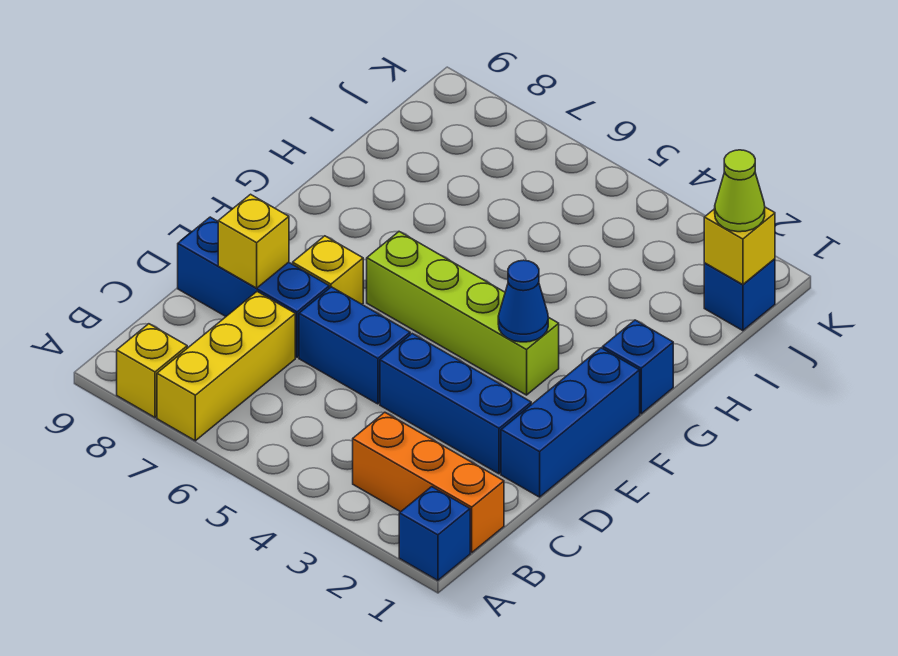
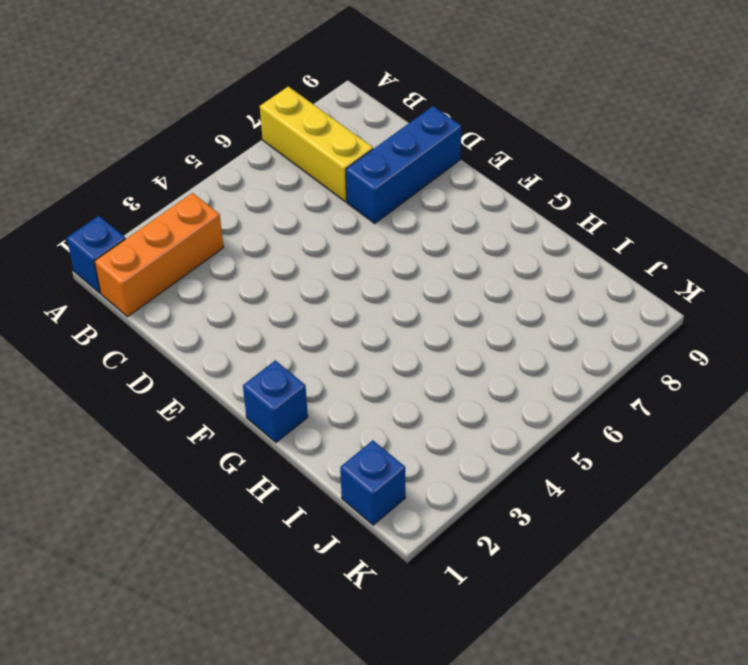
none -> yellow 1x1 brick [117,324,187,417]
none -> blue 1x3 brick [501,348,640,497]
none -> blue 1x3 brick [380,334,531,474]

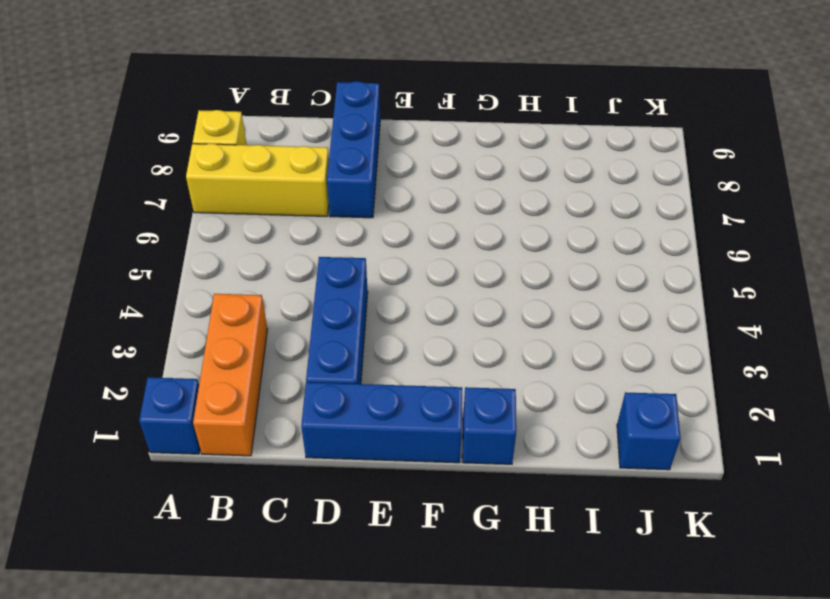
none -> blue 1x2 brick [299,287,410,404]
none -> yellow 1x1 brick [293,236,363,304]
none -> lime 1x4 brick [367,232,559,395]

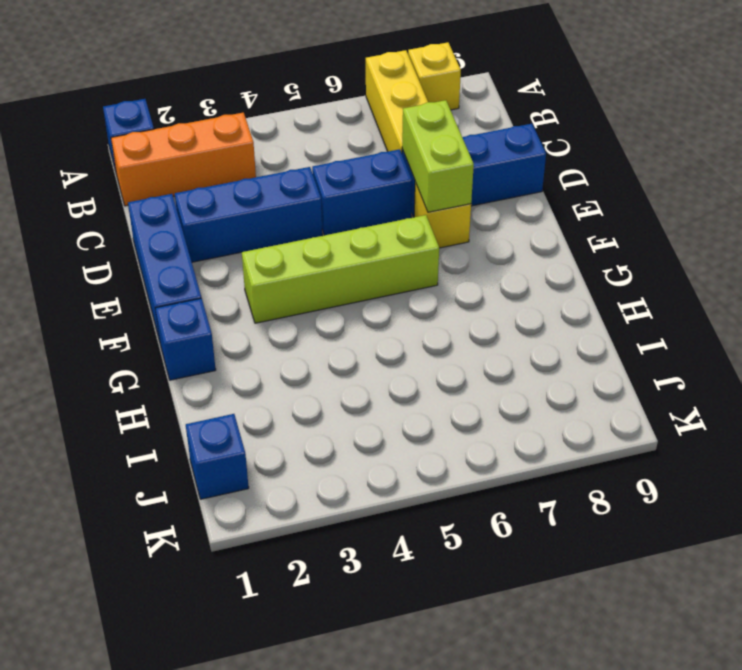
lime 1x2 brick [402,100,474,212] -> none
none -> yellow 1x1 brick [218,194,289,288]
none -> blue 1x1 cone [498,260,548,342]
none -> yellow 1x1 brick [704,207,775,285]

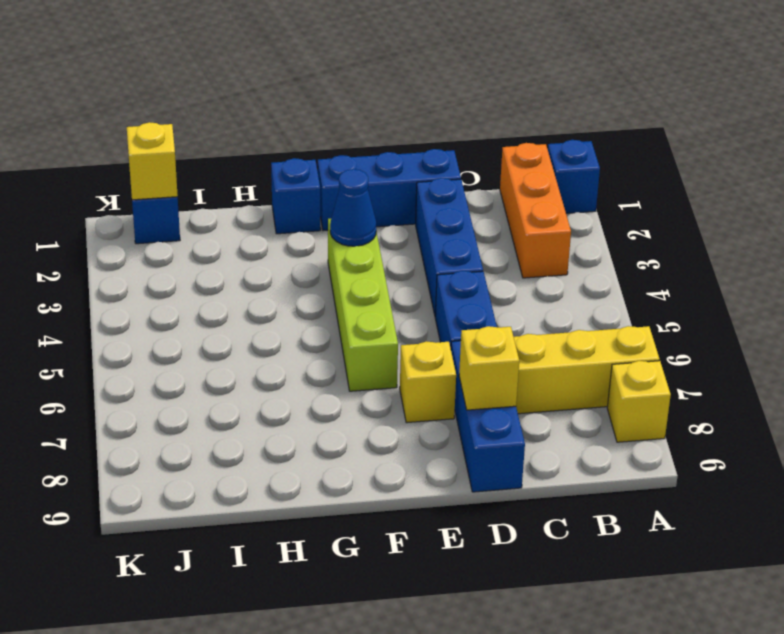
none -> lime 1x1 cone [715,150,765,232]

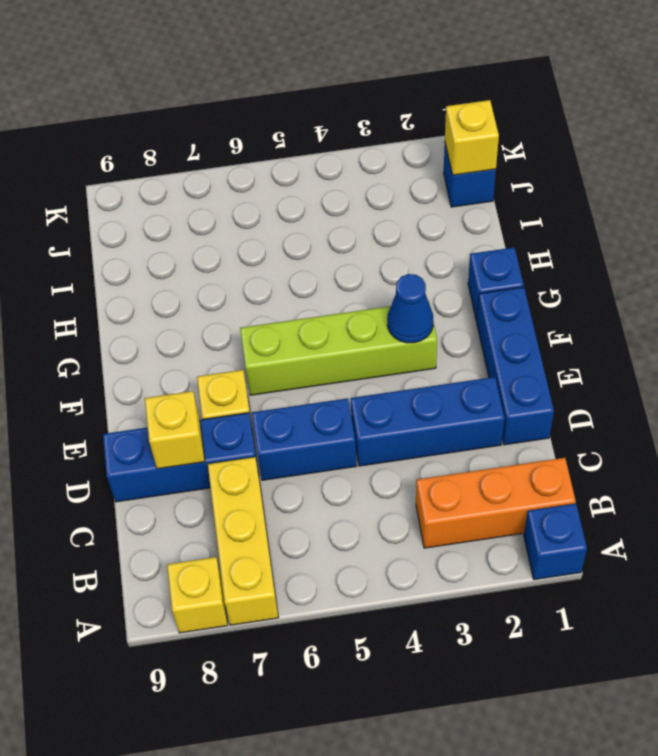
none -> lime 1x1 cone [715,150,765,232]

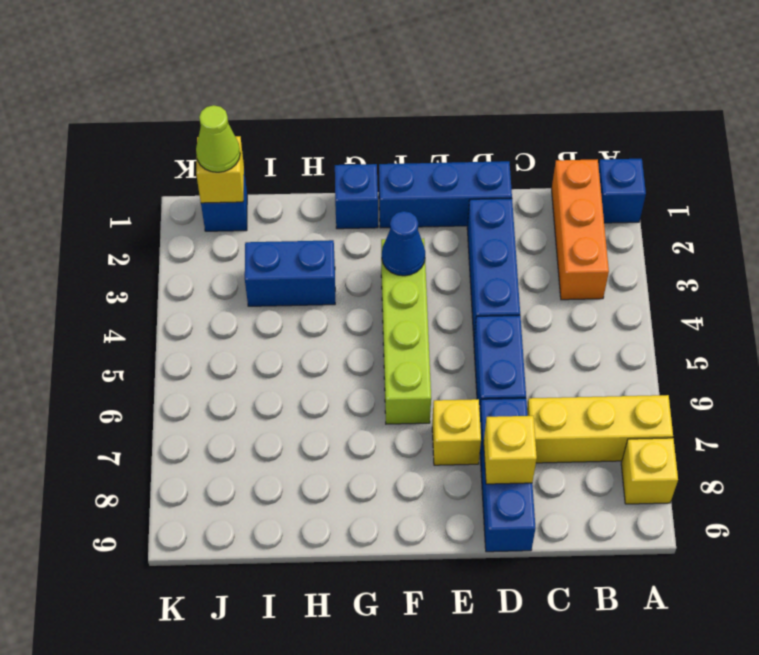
blue 1x2 brick [245,240,335,306] -> none

